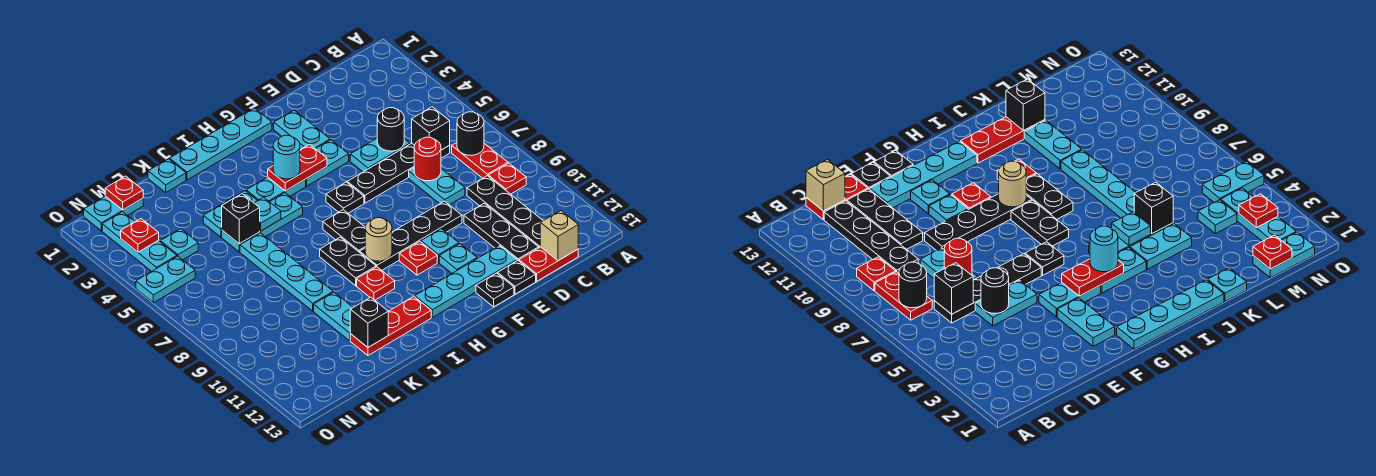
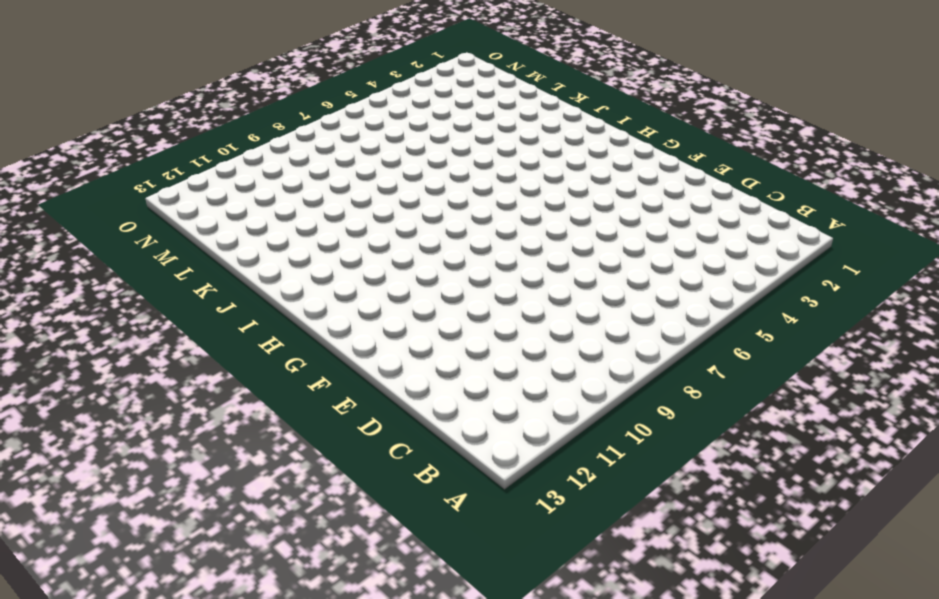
none -> red 1x2 plate [452,143,508,178]
none -> red 1x1 plate [488,163,526,194]
none -> black 1x4 plate [347,143,450,203]
none -> black 1x4 plate [467,176,543,248]

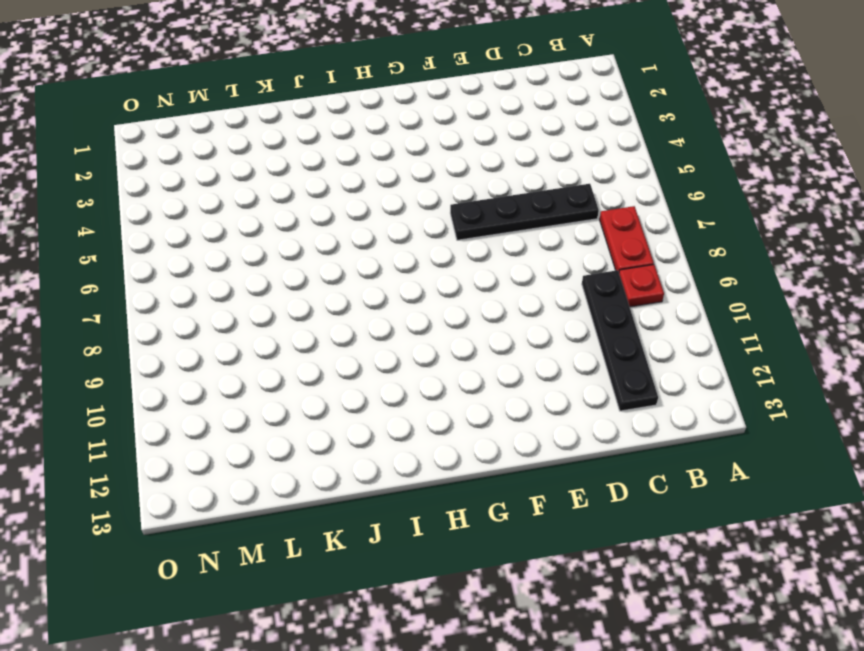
none -> red 1x2 plate [519,247,578,281]
none -> cyan 1x2 plate [350,138,410,172]
none -> cyan 1x2 plate [409,168,465,205]
none -> black 1x3 plate [464,203,539,261]

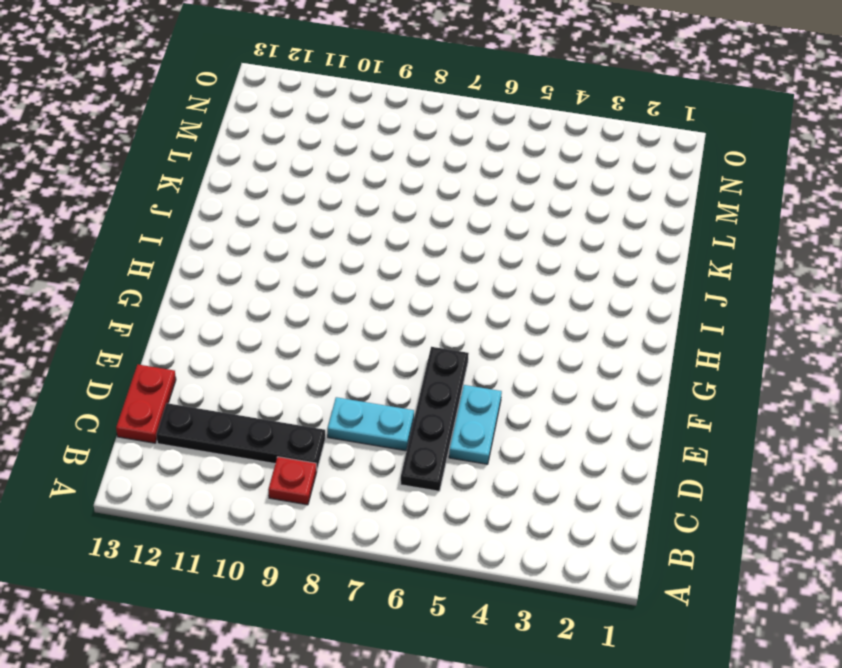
none -> red 1x2 plate [452,143,508,178]
none -> black 1x3 plate [464,203,539,261]
none -> black 1x4 plate [360,201,462,270]
none -> cyan 1x4 plate [415,246,517,317]

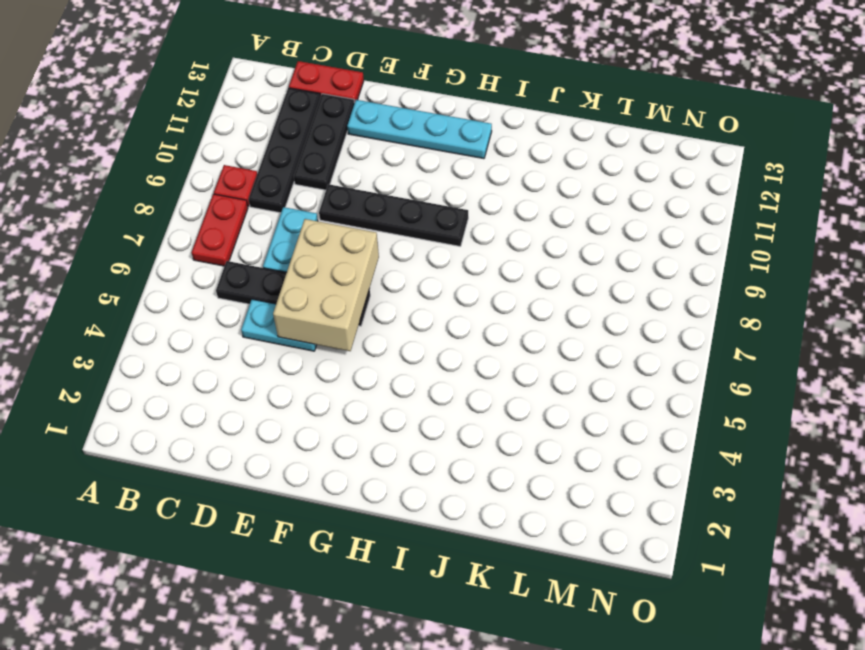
tan 2x3 brick [273,219,379,351] -> none
none -> black 1x1 plate [498,261,536,294]
none -> cyan 1x2 plate [274,110,330,150]
none -> cyan 1x2 plate [306,140,349,186]
none -> cyan 1x1 plate [421,229,459,262]

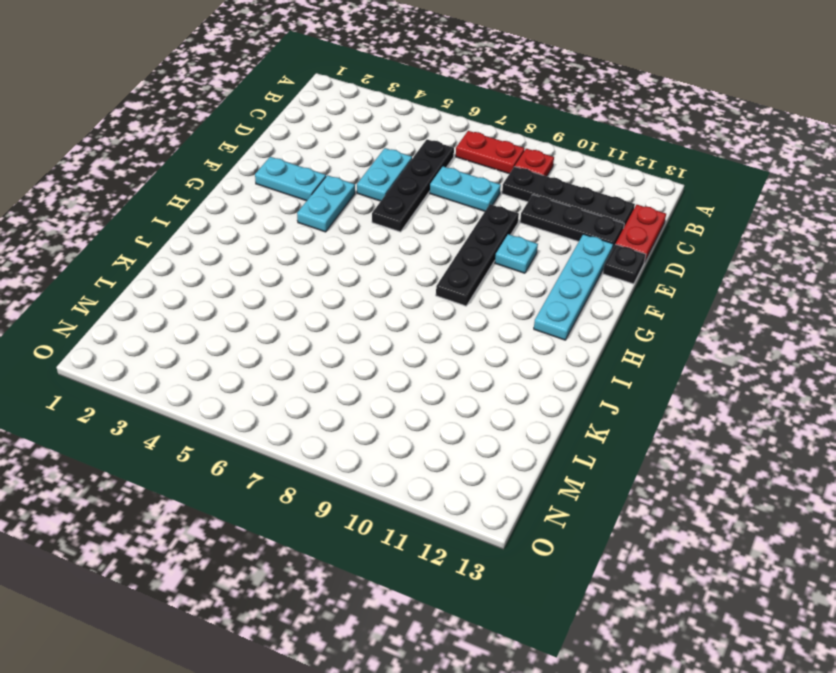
none -> cyan 1x1 plate [439,244,477,273]
none -> black 1x1 plate [476,273,514,307]
none -> cyan 1x4 plate [170,108,272,180]
none -> black 1x1 plate [326,182,364,213]

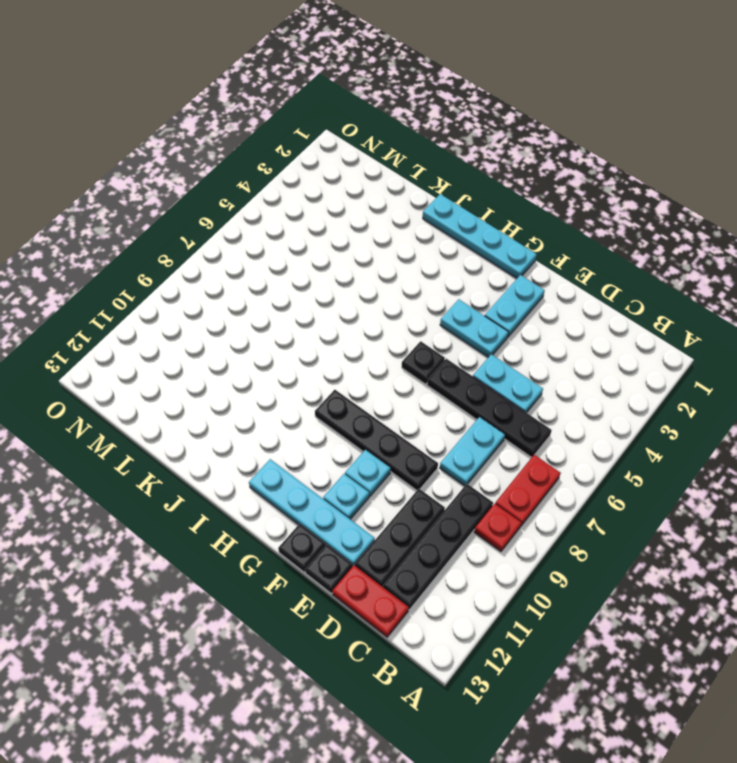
none -> red 1x1 plate [399,242,437,275]
none -> cyan 1x2 plate [246,177,306,202]
none -> black 1x2 plate [323,210,365,252]
none -> cyan 1x3 plate [222,193,303,252]

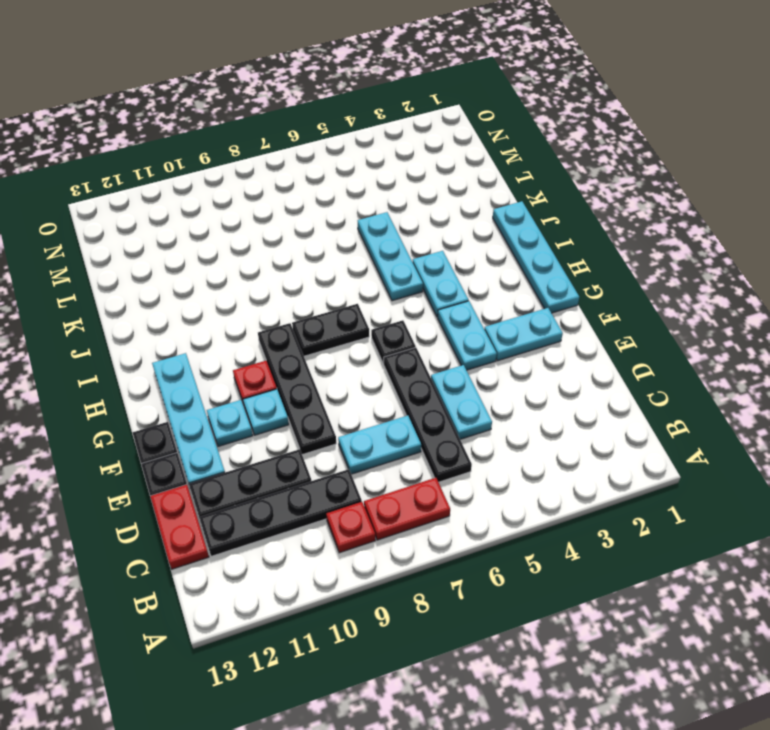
none -> black 1x2 plate [320,237,376,286]
none -> red 1x1 plate [357,267,395,300]
none -> red 1x3 plate [350,296,431,355]
none -> cyan 1x2 plate [203,191,258,237]

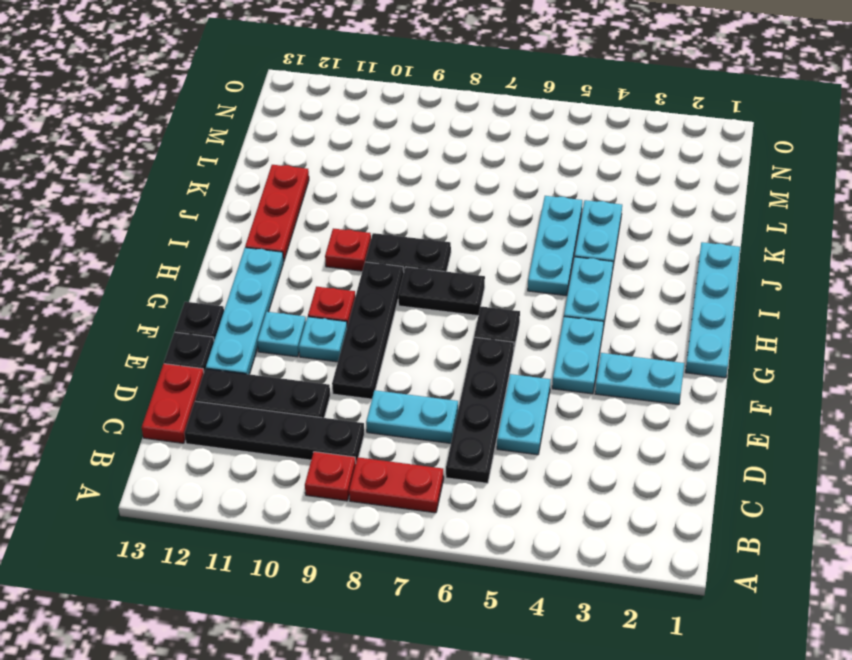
none -> cyan 1x1 plate [148,159,186,192]
none -> cyan 1x4 plate [240,233,333,311]
none -> cyan 1x2 plate [314,292,353,341]
none -> cyan 1x2 plate [84,196,143,231]

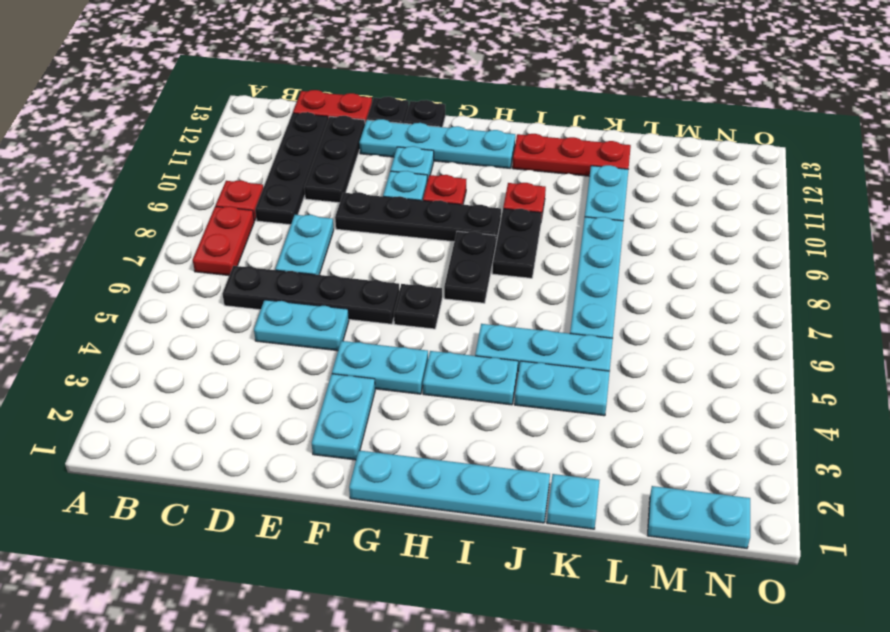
none -> cyan 1x1 plate [160,229,198,260]
none -> cyan 1x3 plate [102,212,177,271]
none -> cyan 1x2 plate [136,256,195,303]
none -> black 1x1 round brick [457,112,484,155]

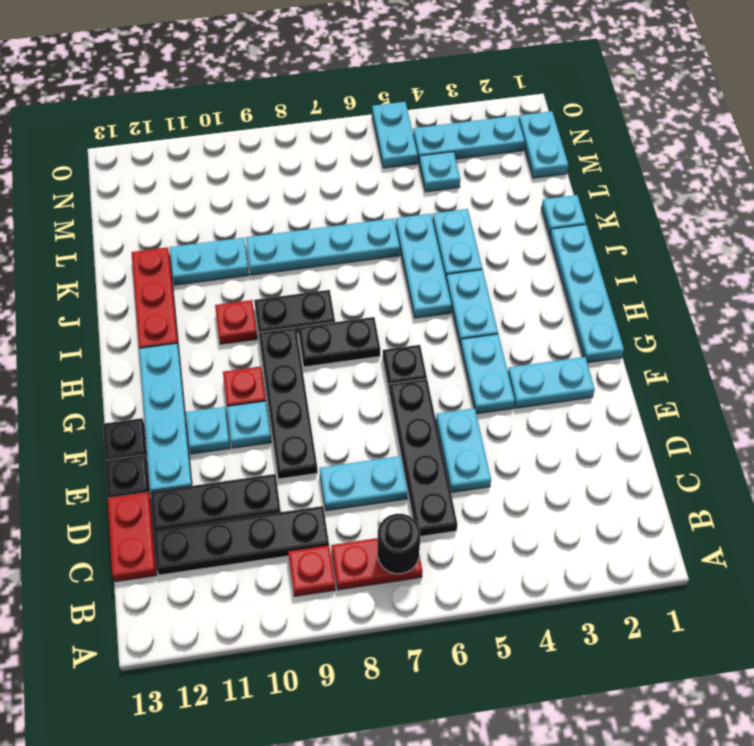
none -> black 1x1 brick [412,107,450,150]
none -> tan 1x1 brick [540,211,578,261]
none -> black 1x1 round brick [377,108,404,151]
none -> red 1x1 round brick [414,137,441,181]

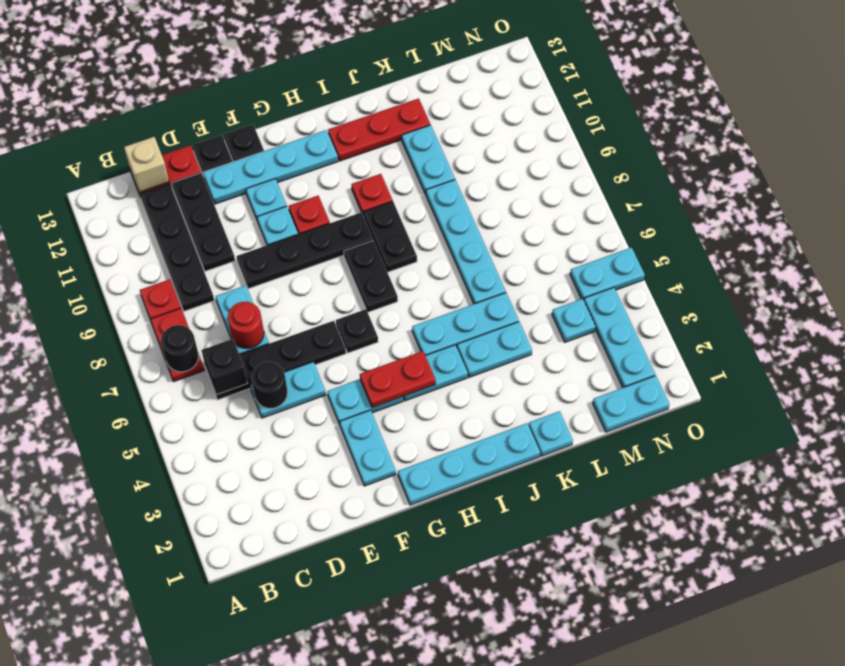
none -> tan 1x1 round brick [365,218,392,261]
none -> cyan 1x1 plate [254,197,281,231]
none -> black 1x1 brick [222,194,260,244]
none -> black 1x1 brick [350,297,388,347]

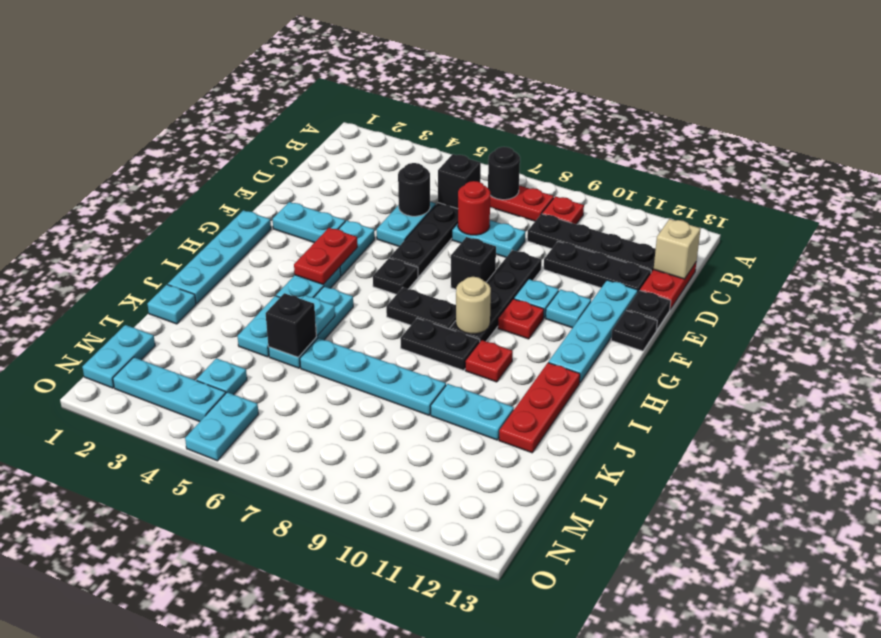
black 1x1 brick [451,237,496,289] -> black 1x1 brick moved to [350,297,388,347]
none -> red 1x1 plate [105,176,143,210]
none -> red 1x1 plate [121,219,159,252]
none -> cyan 1x1 round brick [273,135,300,179]

